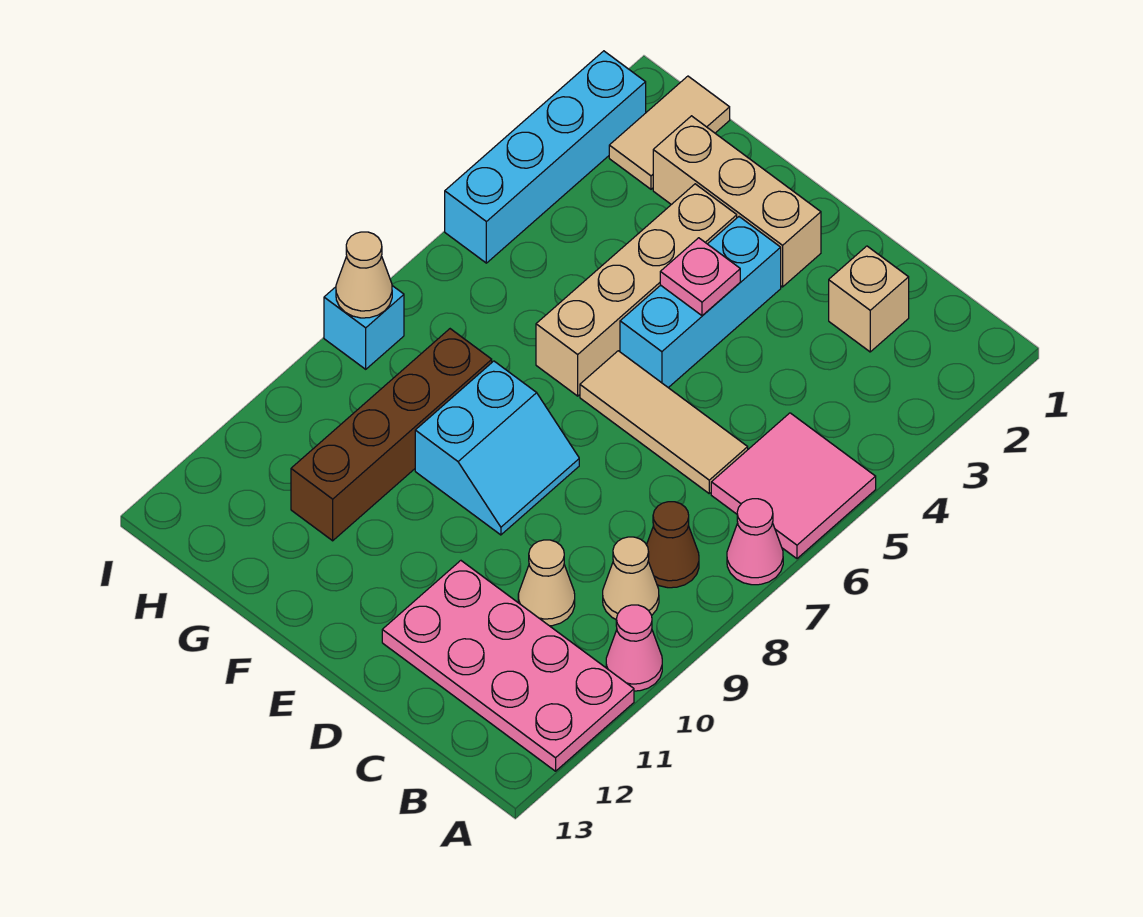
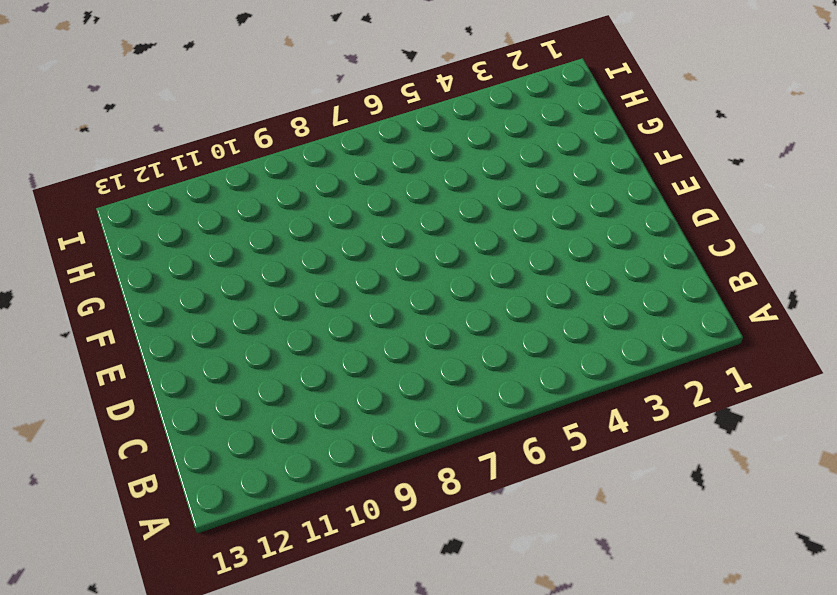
none -> pink 2x2 tile [711,413,876,559]
none -> pink 1x1 cone [727,499,783,585]
none -> pink 1x1 cone [606,605,662,691]

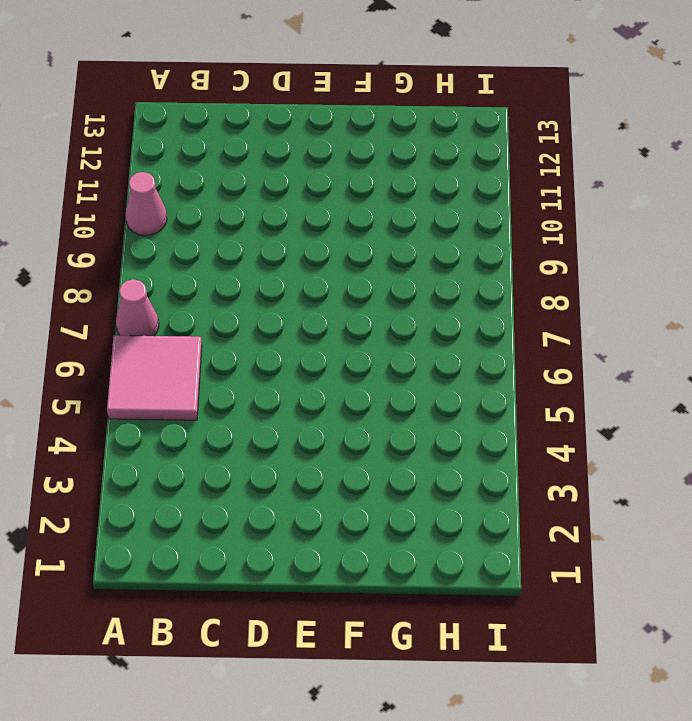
none -> pink 2x4 plate [382,561,634,771]
none -> brown 1x1 cone [647,502,699,588]
none -> tan 1x1 cone [603,537,659,619]

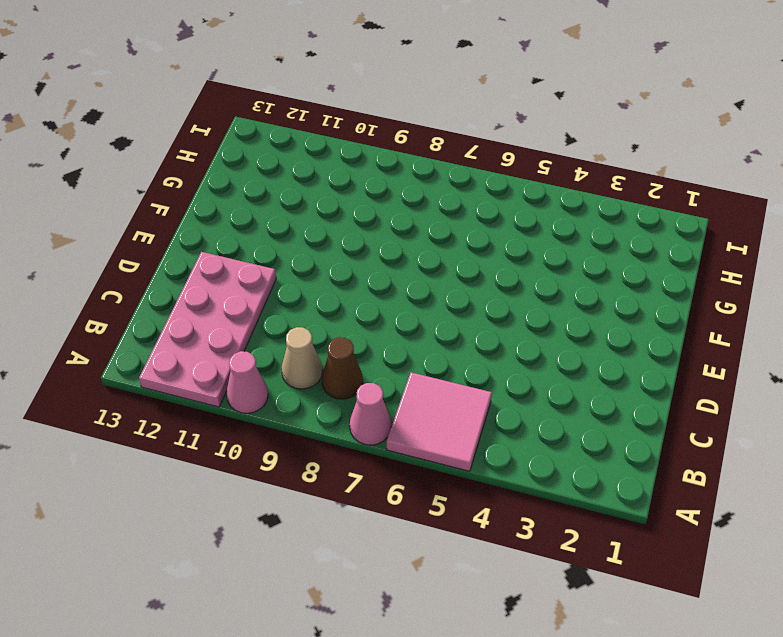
none -> tan 1x1 brick [829,246,909,352]
none -> tan 1x3 tile [580,351,748,493]
none -> tan 1x1 cone [518,540,575,626]

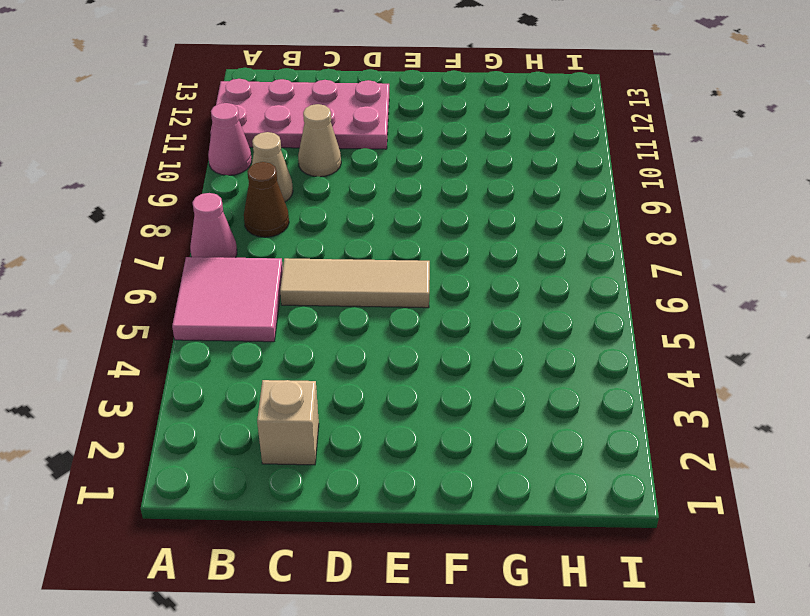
none -> tan 1x3 brick [653,116,821,287]
none -> cyan 1x3 brick [620,217,781,388]
none -> cyan 2x2 slope [415,361,579,535]

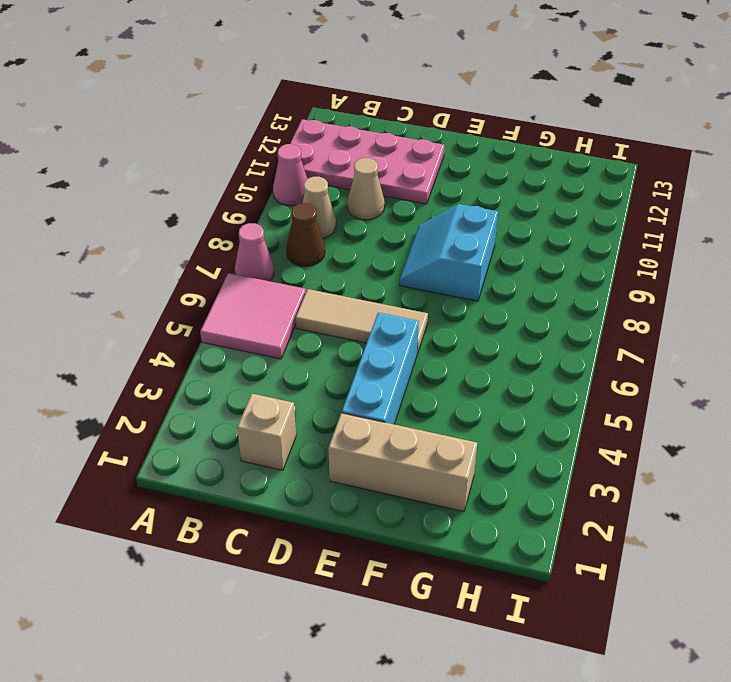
none -> tan 1x4 brick [536,184,737,396]
none -> brown 1x4 brick [291,329,492,541]
none -> tan 1x2 tile [609,76,730,189]

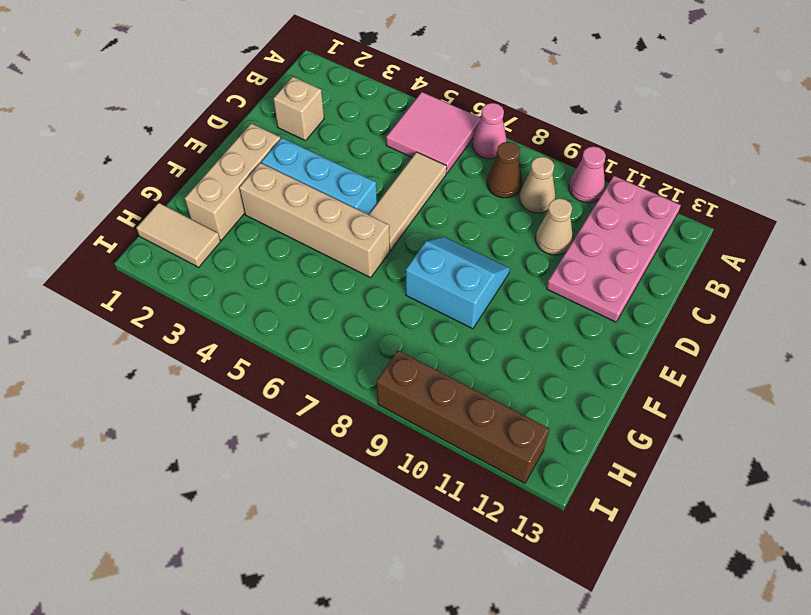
brown 1x4 brick [377,350,550,483] -> brown 1x4 brick moved to [291,329,492,541]
none -> cyan 1x4 brick [445,51,646,263]
none -> cyan 1x1 brick [324,286,404,369]
none -> pink 1x1 plate [660,238,740,316]

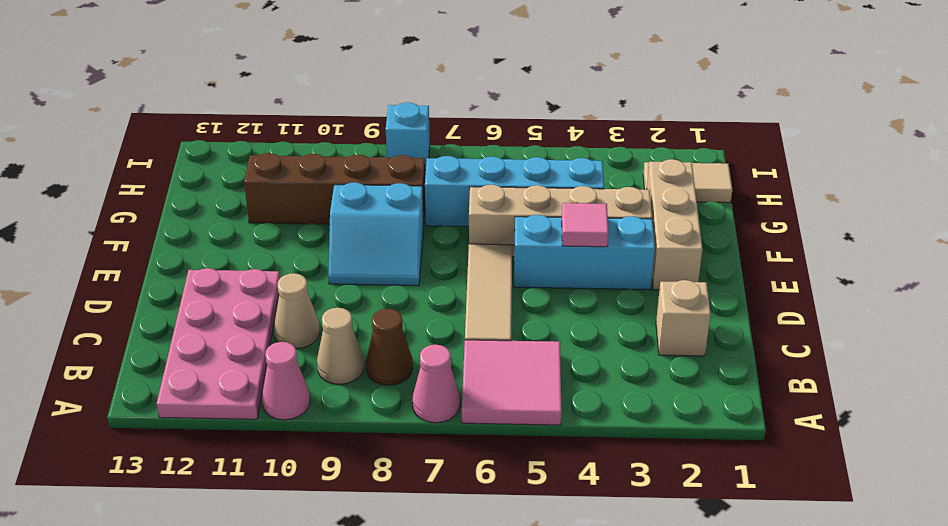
pink 1x1 tile [562,203,609,247] -> pink 1x1 plate [660,238,740,316]
cyan 1x4 brick [425,156,604,226] -> cyan 1x4 brick moved to [445,51,646,263]
none -> tan 1x1 cone [336,232,392,318]

